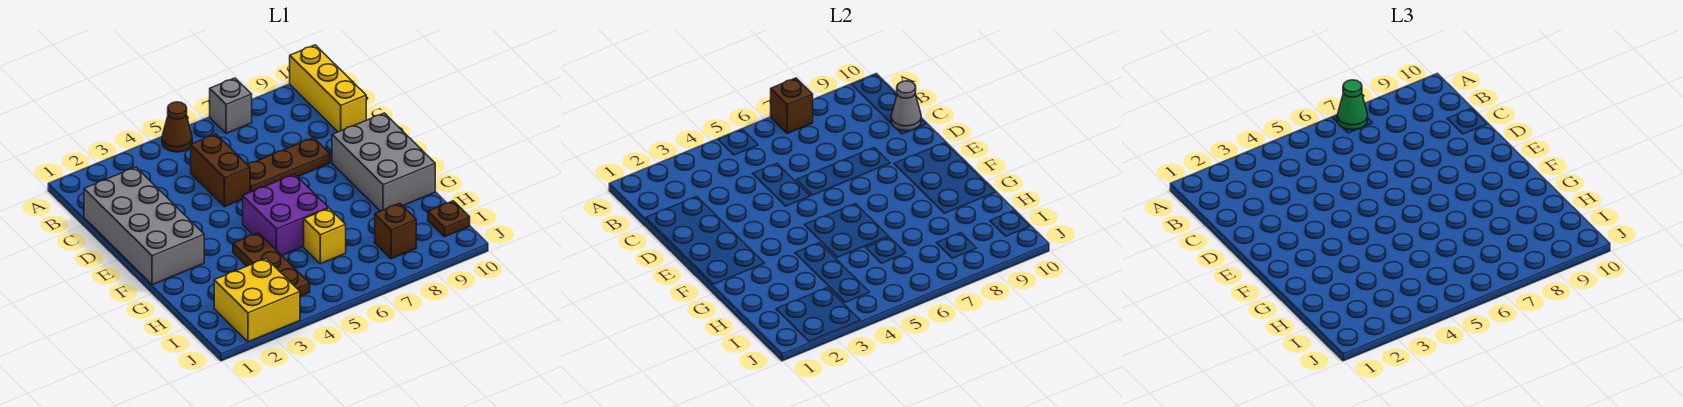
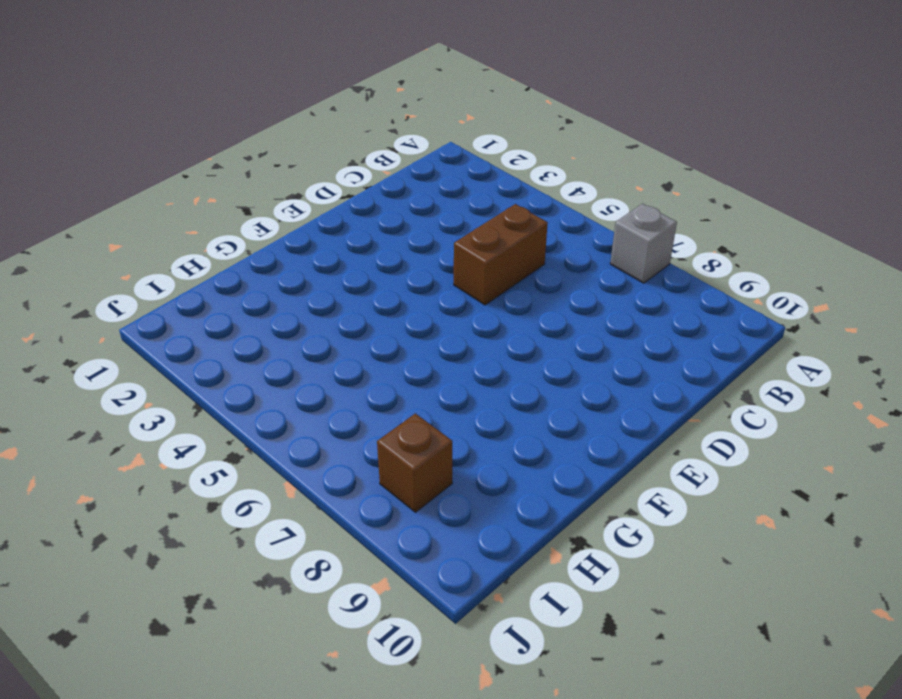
none -> brown 1x1 cone [162,102,192,152]
none -> yellow 1x3 brick [290,45,366,132]
none -> grey 2x4 brick [84,167,204,285]

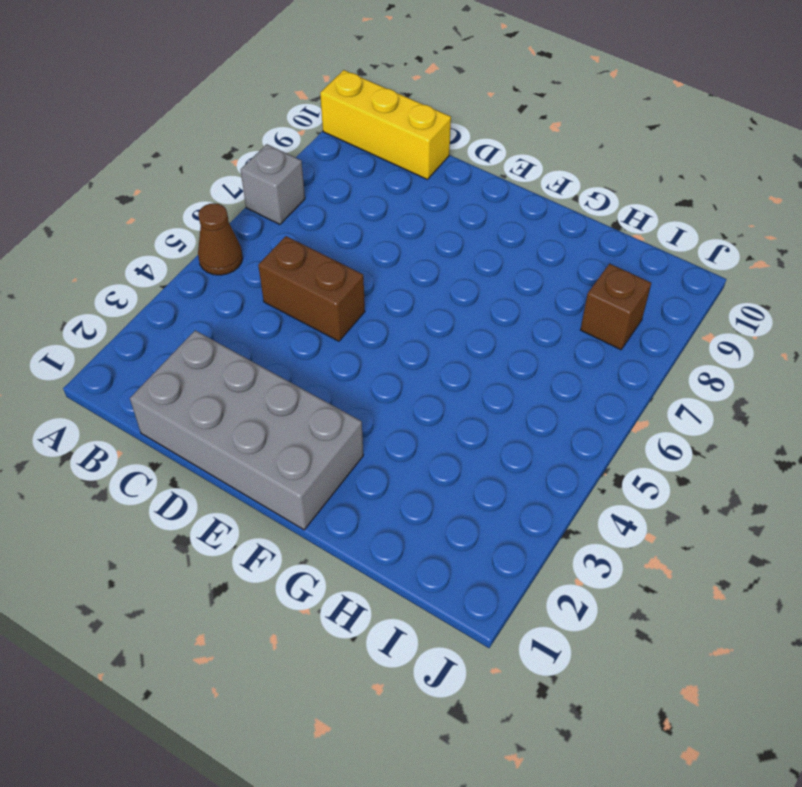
none -> brown 1x3 plate [248,138,330,192]
none -> grey 2x3 brick [332,113,435,211]
none -> purple 2x2 brick [243,174,328,255]

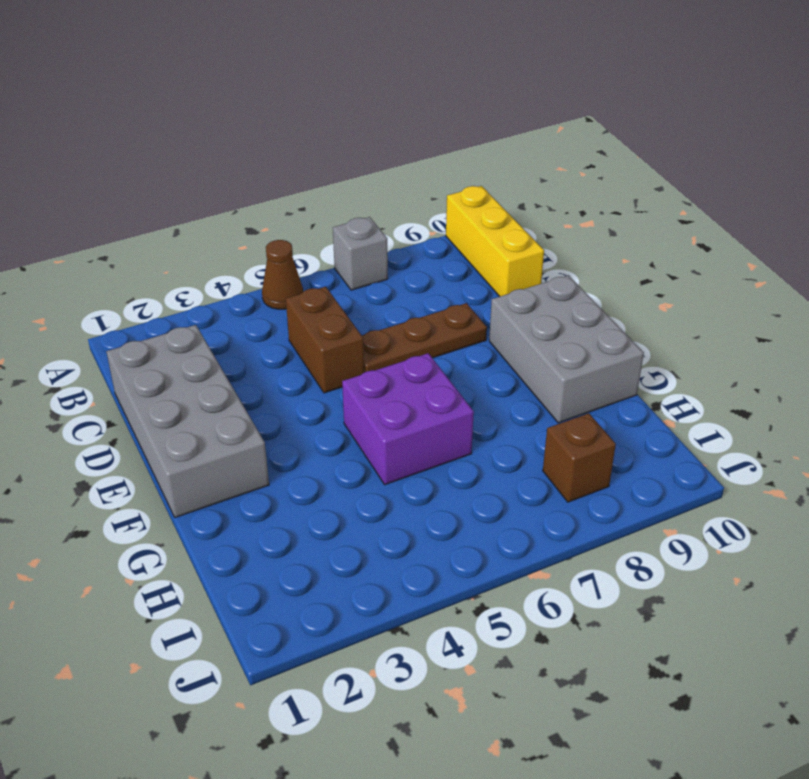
none -> brown 1x3 plate [233,233,310,296]
none -> yellow 1x1 brick [304,208,346,264]
none -> yellow 2x2 brick [214,258,300,342]

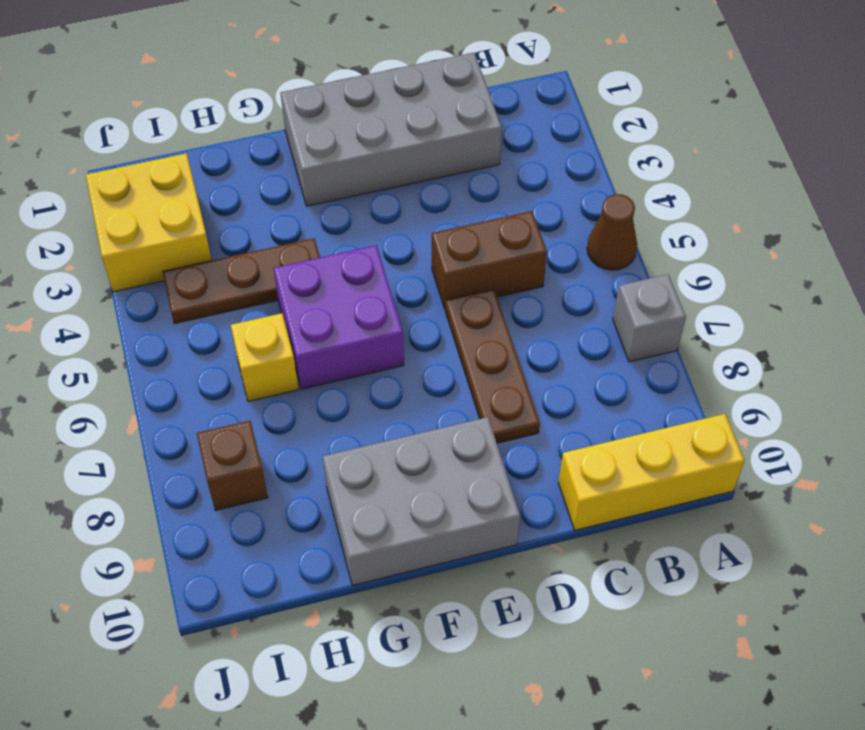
none -> brown 1x1 plate [428,201,470,237]
none -> brown 1x1 brick [771,78,813,133]
none -> grey 1x1 cone [891,81,921,131]

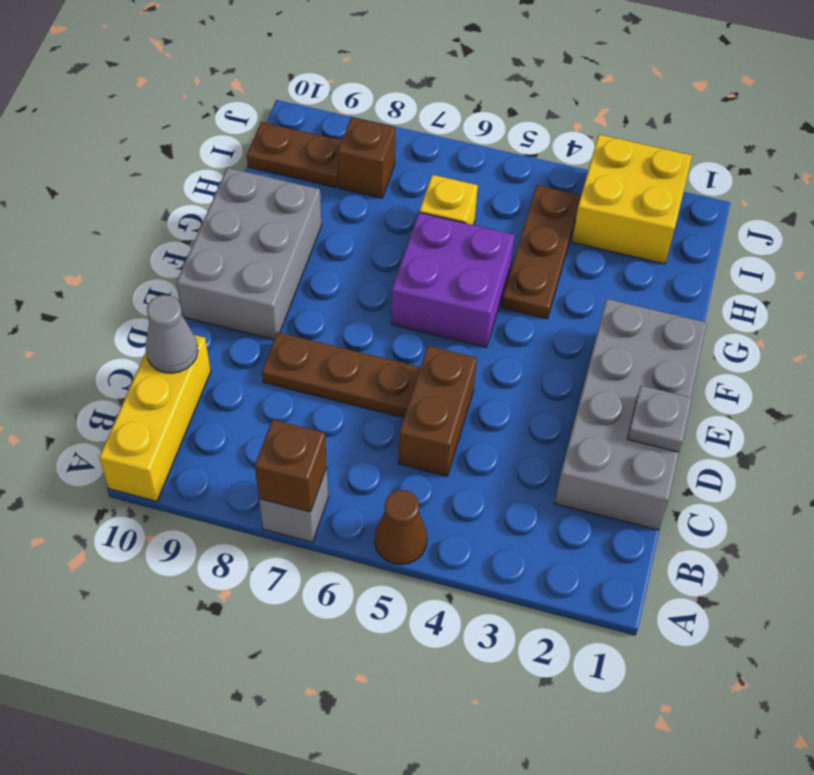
grey 1x1 plate [627,385,692,452] -> none
brown 1x2 plate [247,122,342,188] -> brown 1x1 plate [428,201,470,237]
none -> green 1x1 cone [1337,80,1368,130]

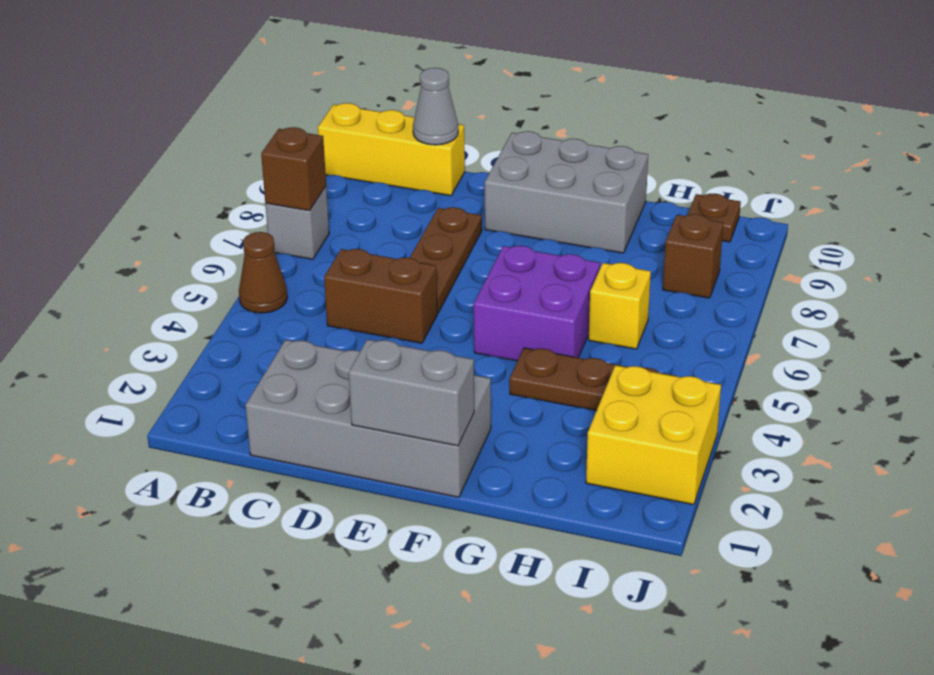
grey 1x2 brick [349,339,474,446] -> none
none -> green 1x1 cone [1337,80,1368,130]

